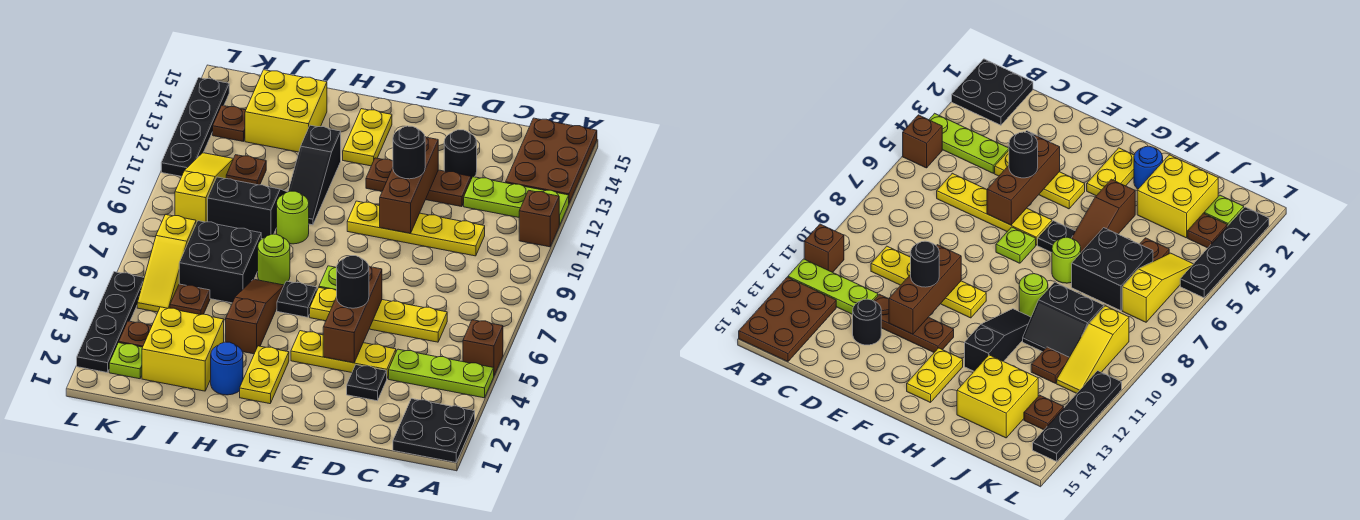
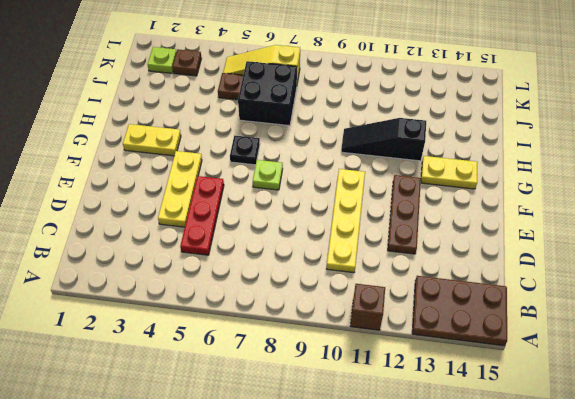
red 1x3 plate [180,176,224,255] -> none
none -> black 2x2 plate [393,399,475,462]
none -> lime 1x3 plate [389,349,494,398]
none -> brown 1x1 brick [463,320,503,375]
none -> lime 1x3 plate [464,177,569,225]

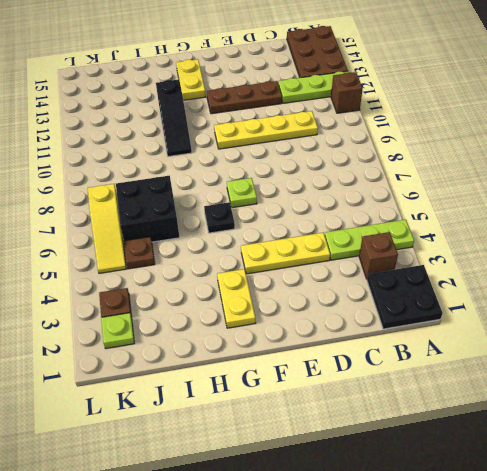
brown 1x1 brick [359,232,398,279] -> brown 1x1 brick moved to [463,320,503,375]
none -> yellow 1x4 plate [310,288,447,342]
none -> black 1x1 plate [347,365,387,401]
none -> black 1x1 round brick [444,130,477,179]
none -> blue 1x1 round brick [211,342,243,395]

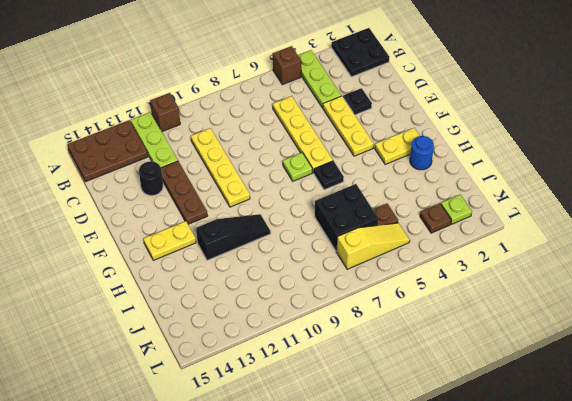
none -> brown 1x3 slope [226,279,284,354]
none -> lime 1x1 round brick [258,234,290,285]
none -> lime 1x1 round brick [277,191,309,244]
none -> yellow 2x2 brick [142,307,224,391]

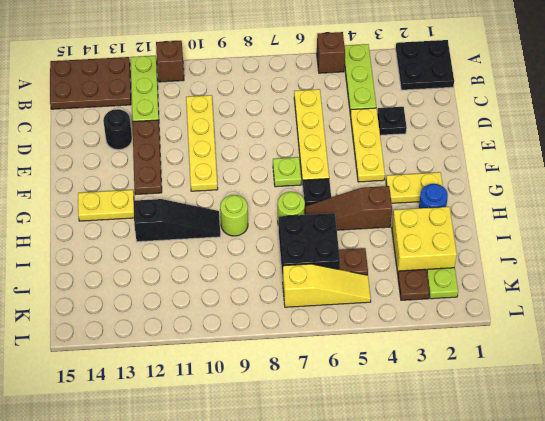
none -> black 2x2 slope [208,177,287,239]
none -> yellow 2x2 brick [245,70,327,152]
none -> brown 1x1 plate [226,155,266,185]
none -> yellow 1x3 slope [175,153,233,223]

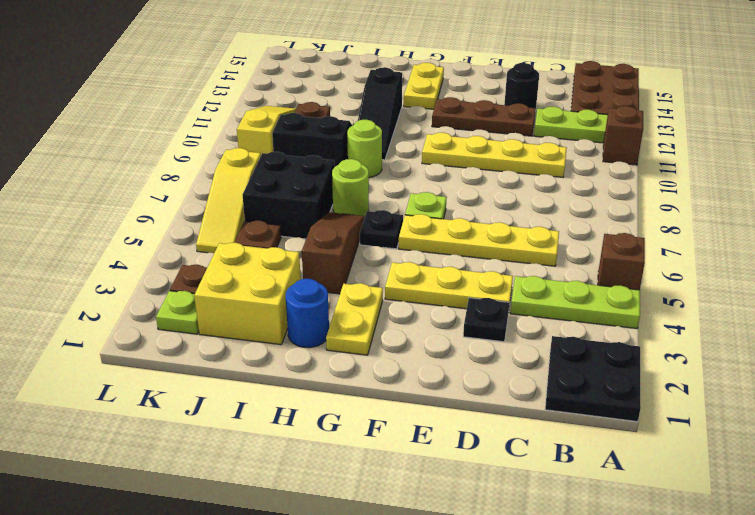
none -> yellow 2x2 brick [245,70,327,152]
none -> brown 1x1 plate [213,105,246,141]
none -> black 1x4 plate [77,272,144,373]
none -> black 1x4 plate [161,78,229,176]

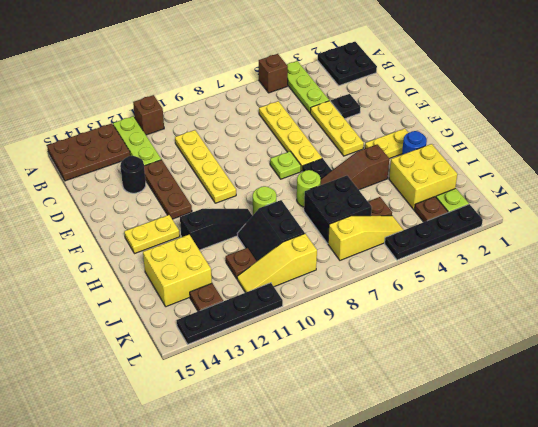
none -> brown 1x3 brick [323,266,382,363]
none -> brown 1x3 brick [380,137,438,233]
none -> black 1x1 round brick [337,256,369,308]
none -> black 1x1 round brick [393,126,425,179]

